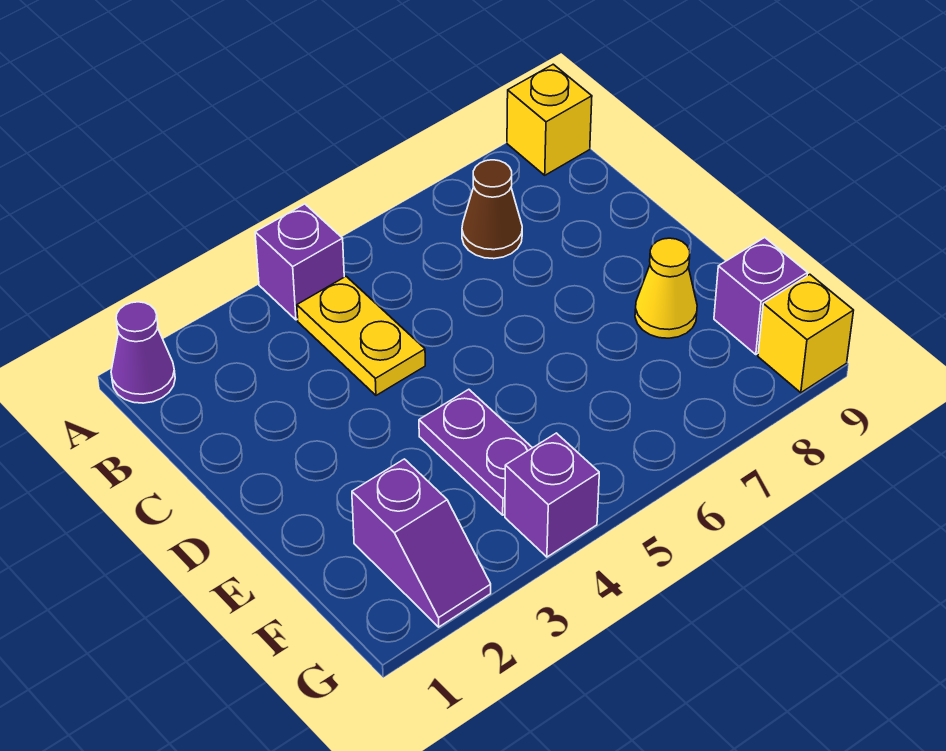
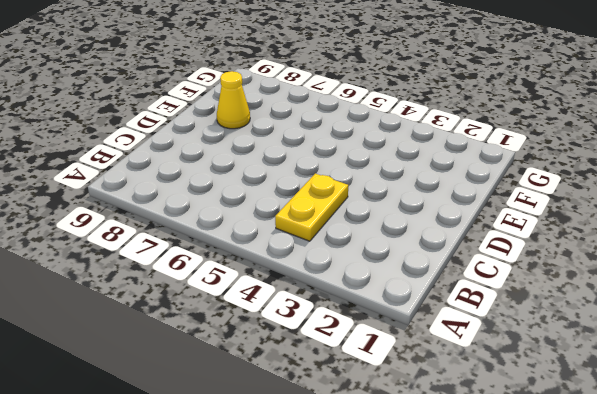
none -> purple 1x1 cone [111,302,175,403]
none -> purple 1x1 brick [255,204,344,320]

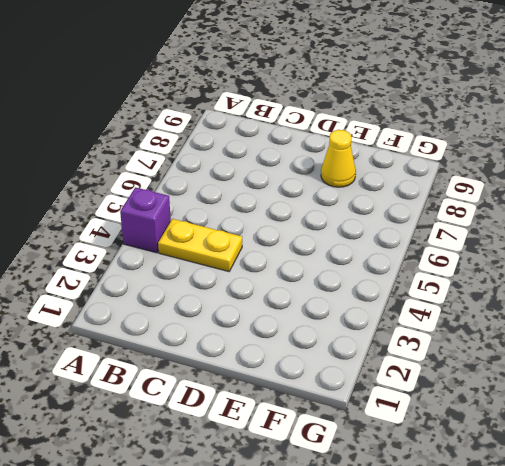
none -> purple 1x1 cone [111,302,175,403]
none -> yellow 1x1 brick [507,64,592,175]

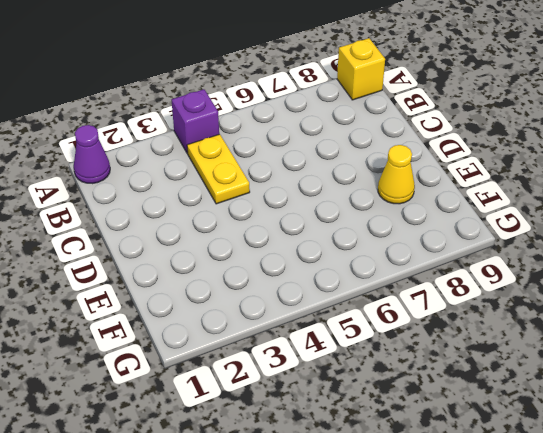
none -> brown 1x1 cone [462,160,522,259]
none -> purple 1x2 plate [419,389,532,515]

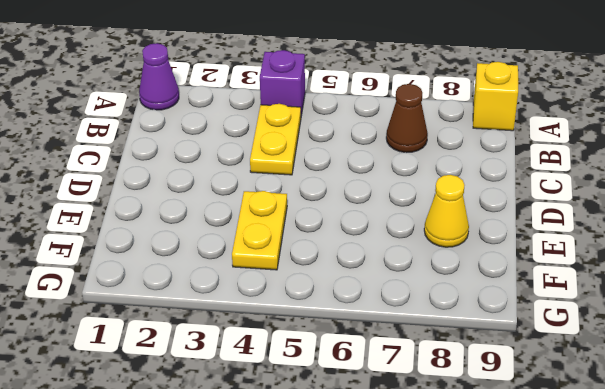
yellow 1x2 plate [232,191,287,270] -> purple 1x2 plate [419,389,532,515]
none -> purple 1x2 slope [352,459,491,627]
none -> purple 1x1 brick [714,237,808,355]

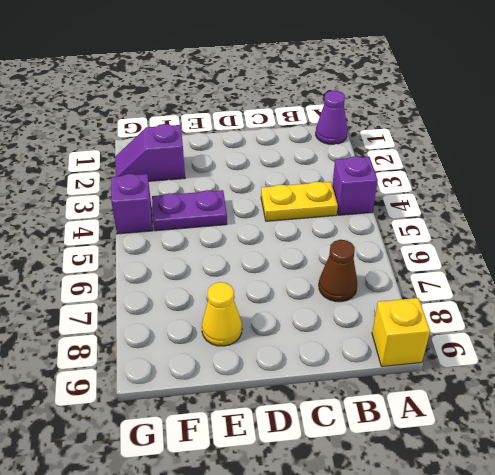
none -> purple 1x1 brick [714,237,808,355]
none -> yellow 1x1 brick [758,274,854,393]

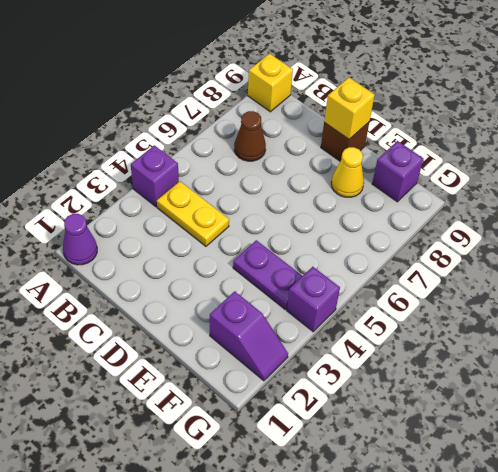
brown 1x1 brick [321,122,369,161] -> none
yellow 1x1 brick [324,78,375,139] -> yellow 1x1 brick moved to [758,274,854,393]

